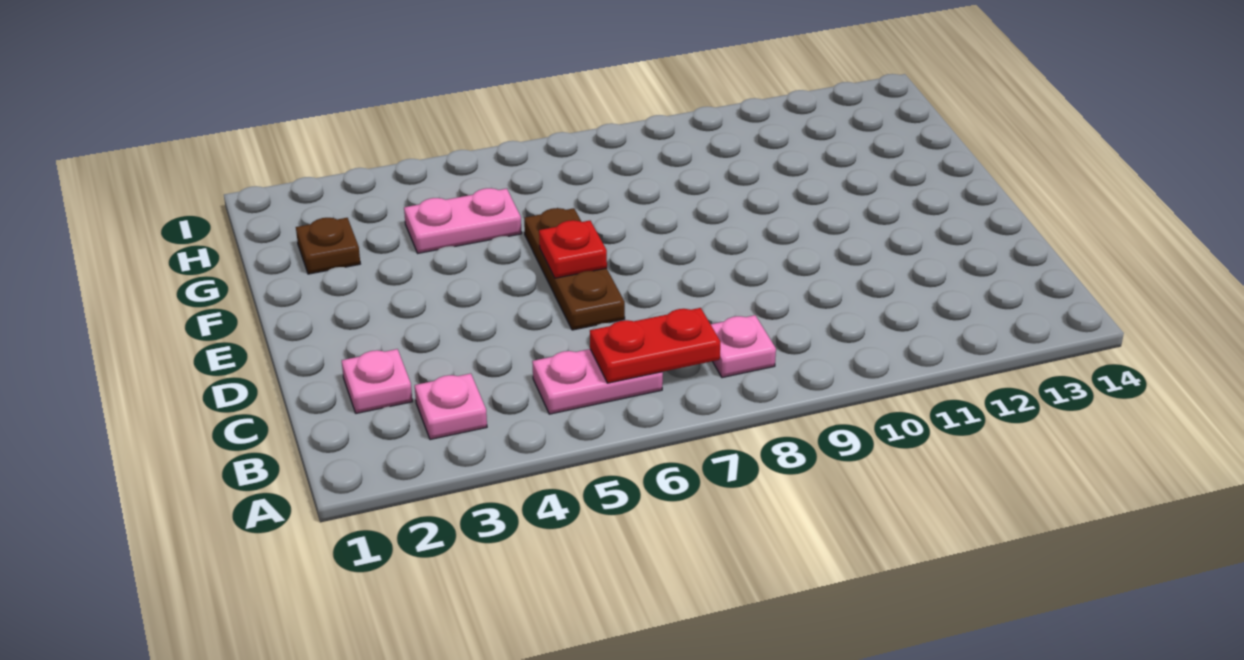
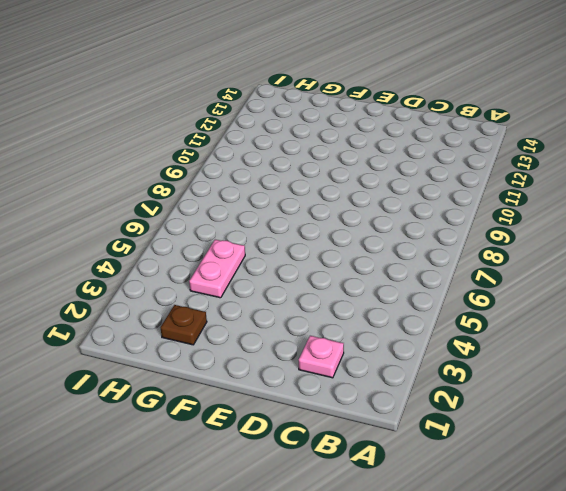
none -> pink 1x1 plate [415,374,487,440]
none -> pink 1x2 plate [532,349,663,414]

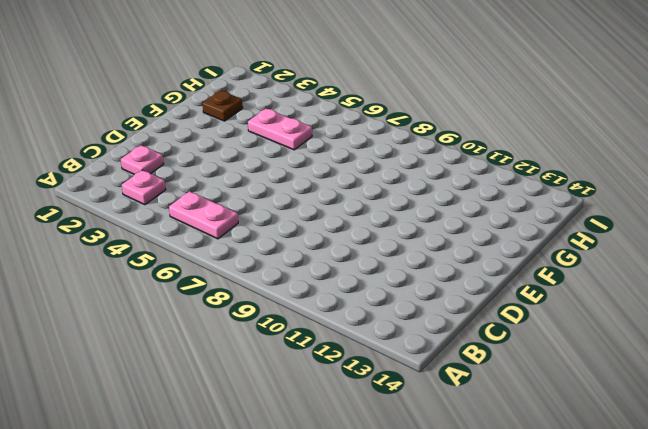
none -> pink 1x1 plate [711,315,776,378]
none -> brown 1x3 plate [524,208,625,330]

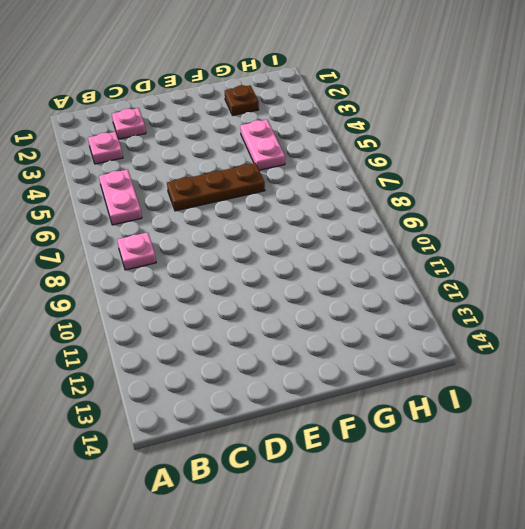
none -> red 1x2 plate [590,308,720,383]
none -> red 1x1 plate [539,220,607,278]

